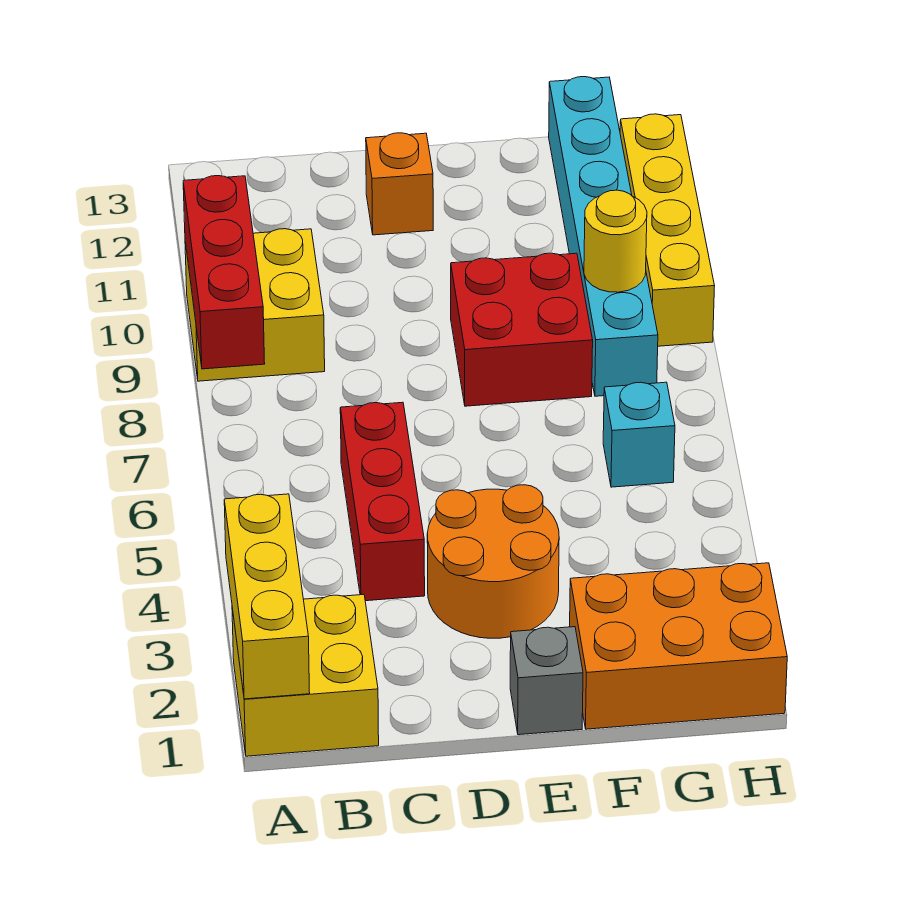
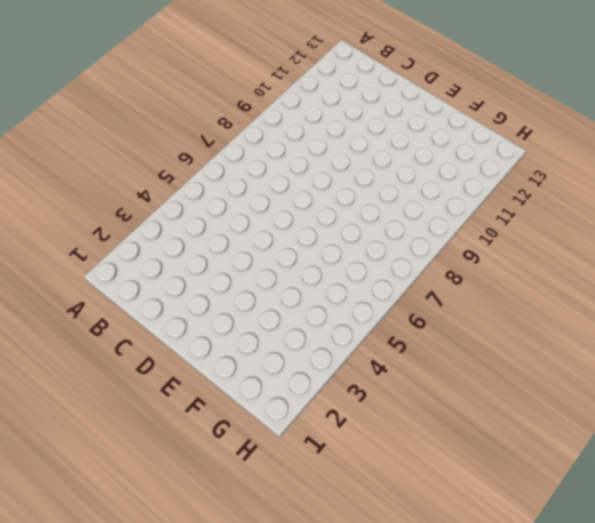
none -> yellow 2x2 brick [232,595,379,756]
none -> yellow 2x2 brick [185,229,325,381]
none -> red 1x3 brick [340,402,425,601]

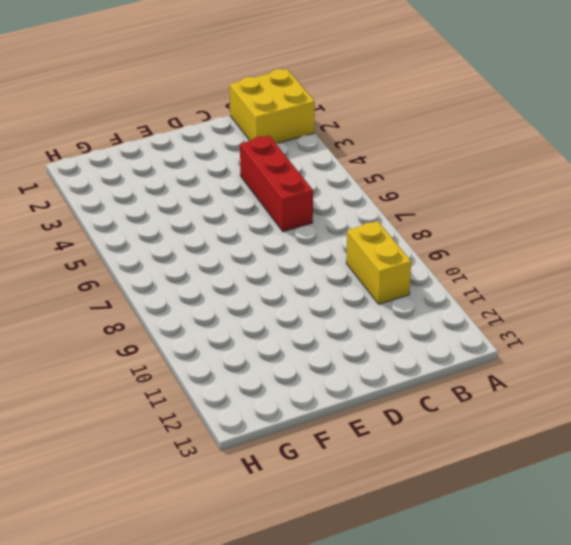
yellow 1x2 brick [346,221,411,304] -> yellow 2x2 brick [185,229,325,381]
none -> orange 2x2 round brick [427,485,559,638]
none -> orange 1x1 brick [366,133,433,235]
none -> grey 1x1 brick [510,627,583,735]

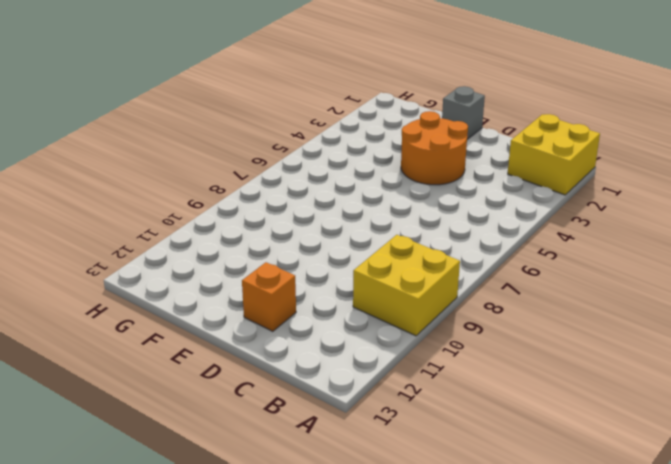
none -> red 1x3 brick [340,402,425,601]
none -> red 2x2 brick [451,253,593,406]
none -> orange 2x3 brick [570,563,787,729]

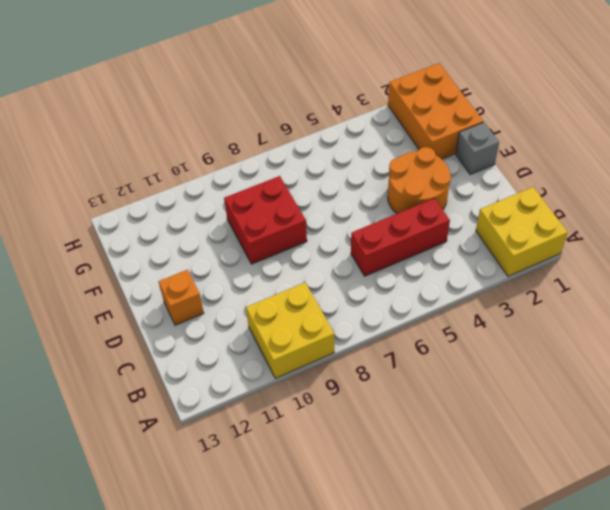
none -> cyan 1x1 brick [603,382,675,487]
none -> cyan 1x6 brick [549,77,658,396]
none -> yellow 1x4 brick [620,114,715,346]

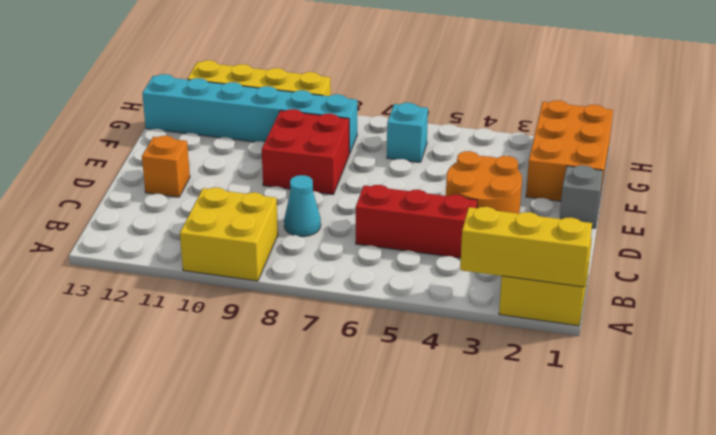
cyan 1x1 cone [284,175,321,237] -> none
none -> red 1x3 brick [183,176,265,369]
none -> yellow 1x1 round brick [584,190,647,292]

